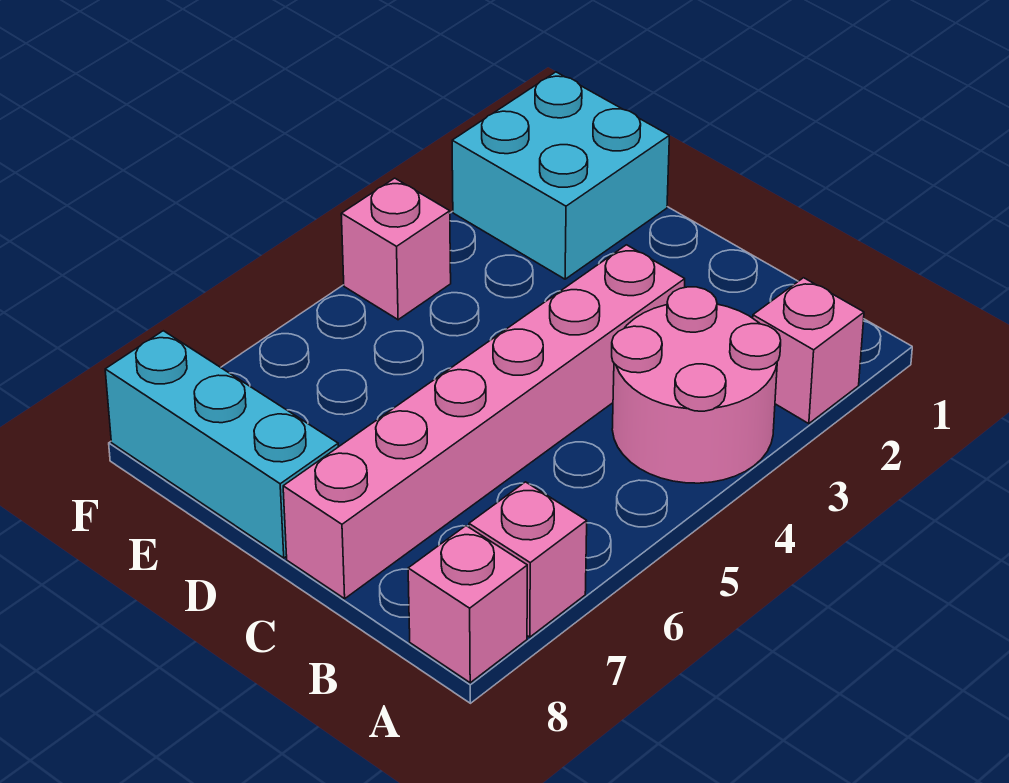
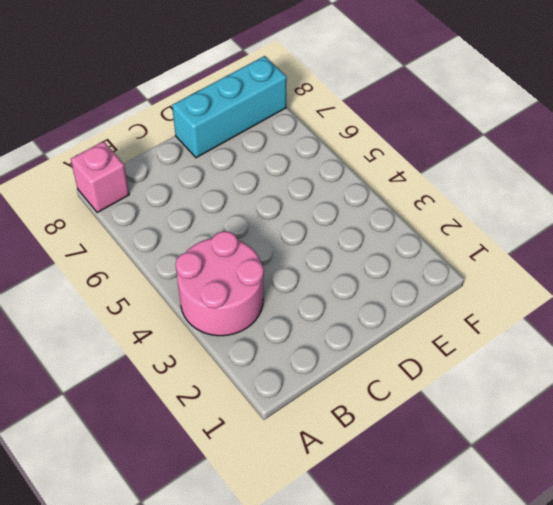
none -> pink 1x1 brick [753,278,864,424]
none -> pink 1x1 brick [469,482,587,637]

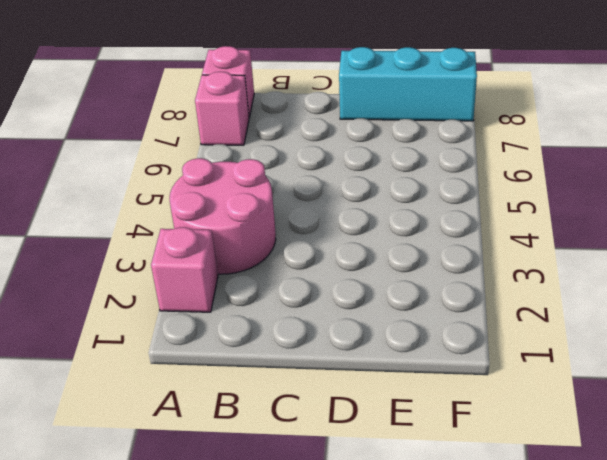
none -> pink 1x6 brick [283,245,685,599]
none -> cyan 2x2 brick [452,72,669,279]

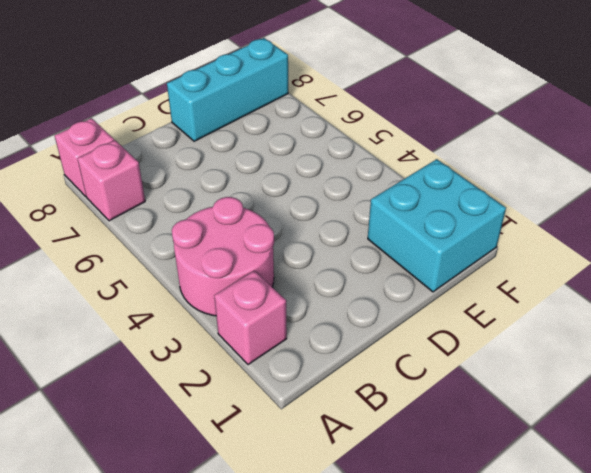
none -> pink 1x6 brick [283,245,685,599]
none -> pink 1x1 brick [341,178,451,320]

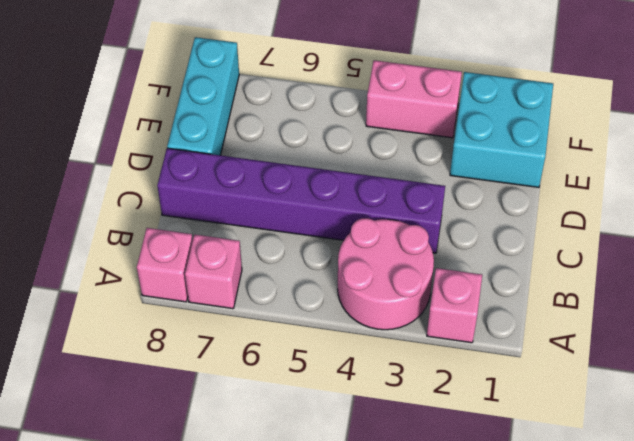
purple 1x6 brick [157,148,445,253] -> pink 1x6 brick [283,245,685,599]
pink 1x2 brick [366,60,462,138] -> pink 1x1 brick [341,178,451,320]

